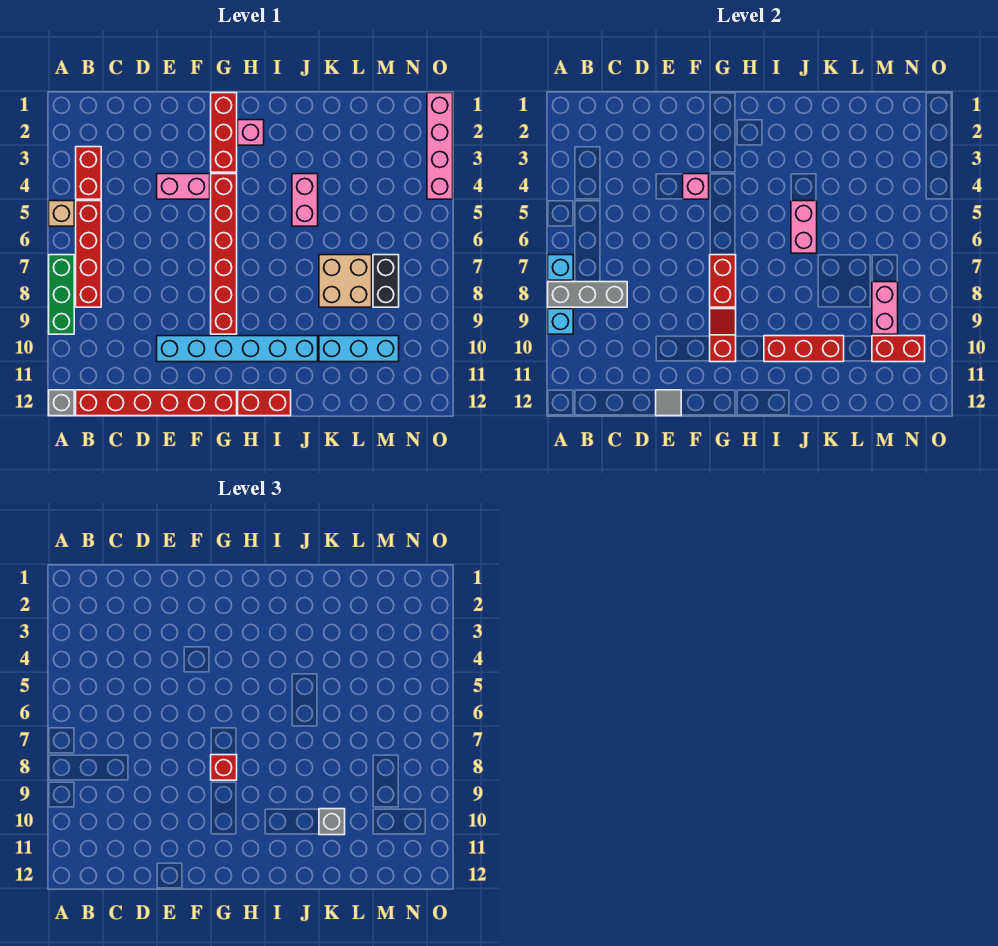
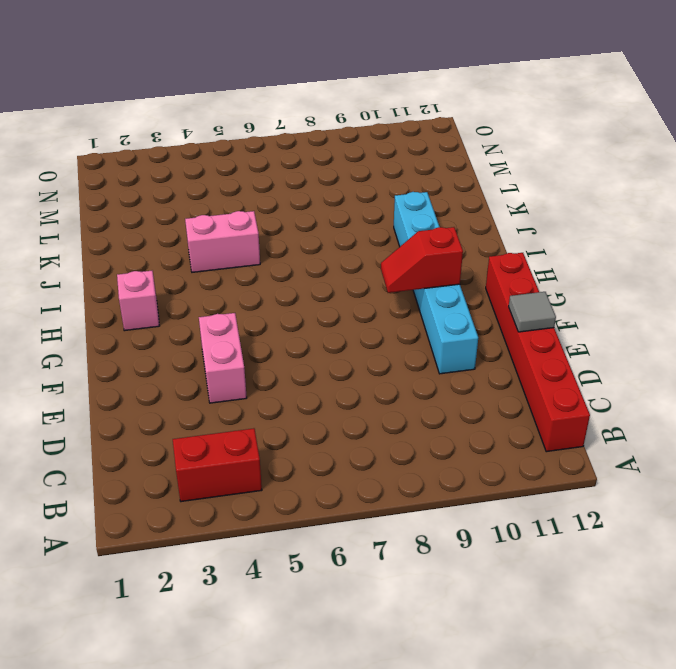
none -> tan 1x1 brick [49,201,74,226]
none -> green 1x3 brick [49,255,74,334]
none -> grey 1x1 brick [49,390,74,416]
none -> red 1x4 brick [76,201,101,307]

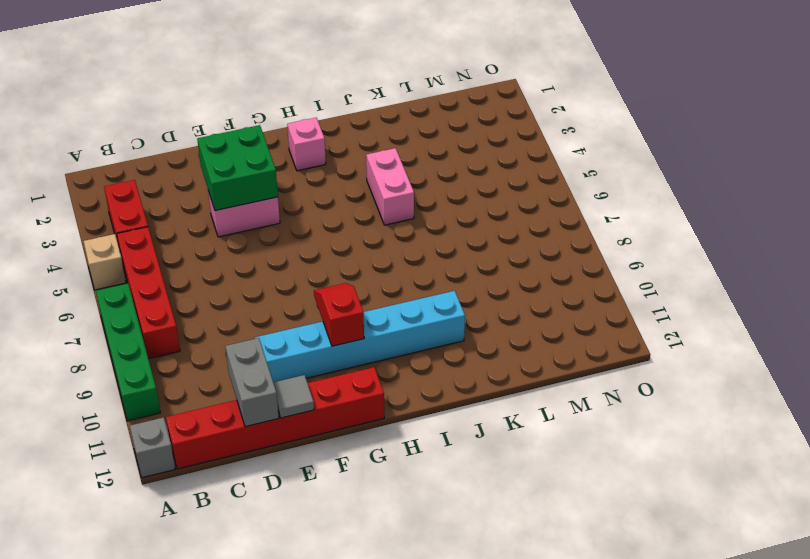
green 1x4 brick [96,283,160,421] -> green 1x3 brick [49,255,74,334]
grey 1x2 brick [225,338,279,427] -> none
green 2x2 brick [197,125,278,211] -> pink 1x1 brick [683,174,709,199]
none -> red 1x3 brick [211,93,237,172]
none -> red 1x6 brick [211,174,237,334]
none -> red 1x2 brick [238,390,291,416]
none -> tan 2x2 brick [319,255,372,307]

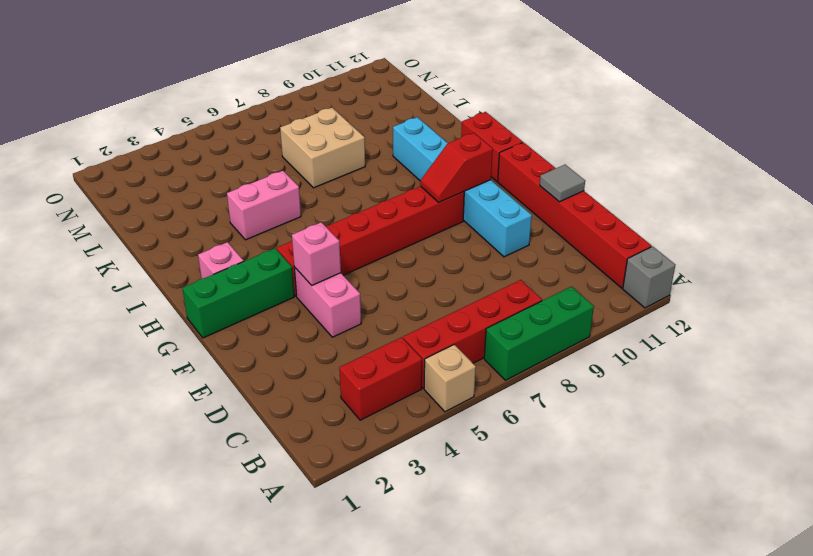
green 1x3 brick [182,248,294,338] -> red 1x3 brick [211,93,237,172]
none -> cyan 1x3 brick [319,336,399,362]
none -> black 1x2 brick [373,255,399,307]
none -> pink 1x4 brick [427,93,453,199]
none -> cyan 1x1 brick [548,255,573,280]

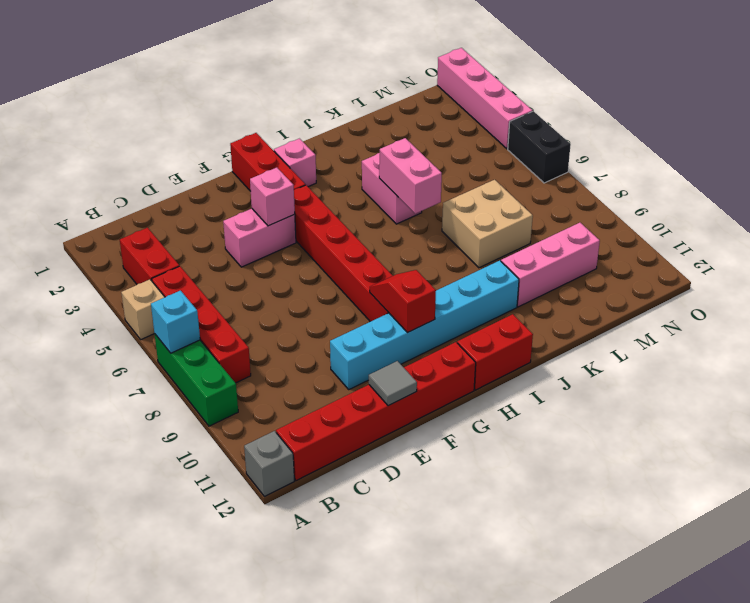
pink 1x3 brick [501,223,600,307] -> cyan 1x3 brick [319,336,399,362]
black 1x2 brick [508,111,571,183] -> black 1x2 brick moved to [373,255,399,307]
none -> grey 1x3 brick [548,282,627,307]
none -> cyan 1x1 brick [548,309,573,334]
none -> red 1x2 brick [710,255,736,307]
none -> red 1x3 brick [764,336,844,362]

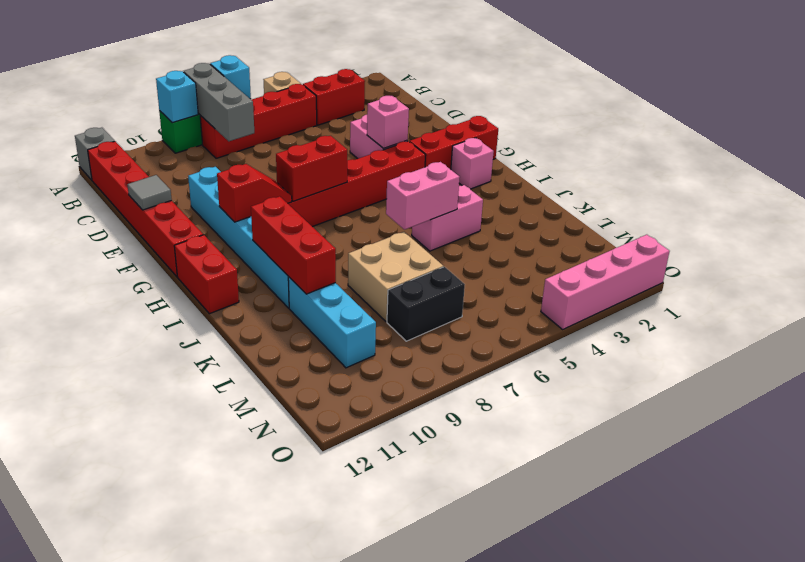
none -> pink 1x2 brick [872,282,898,334]
none -> red 1x2 brick [872,336,925,362]
none -> red 1x1 brick [211,755,237,780]
none -> grey 1x1 brick [319,809,345,835]

